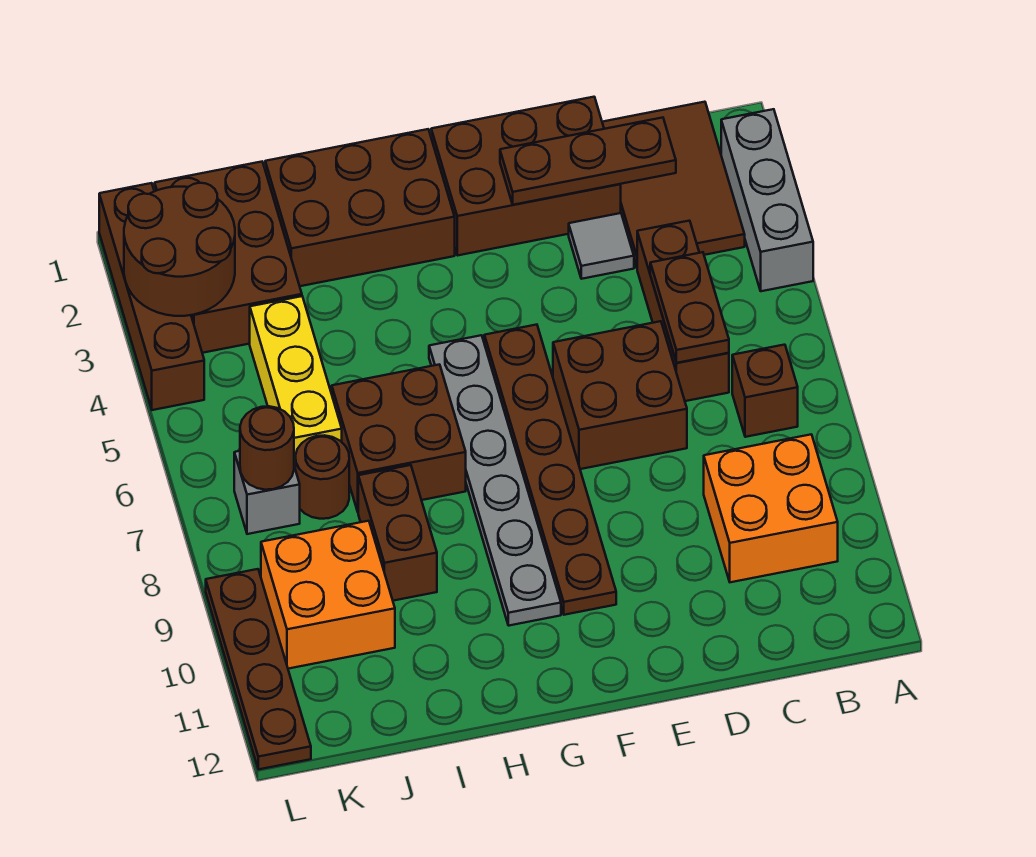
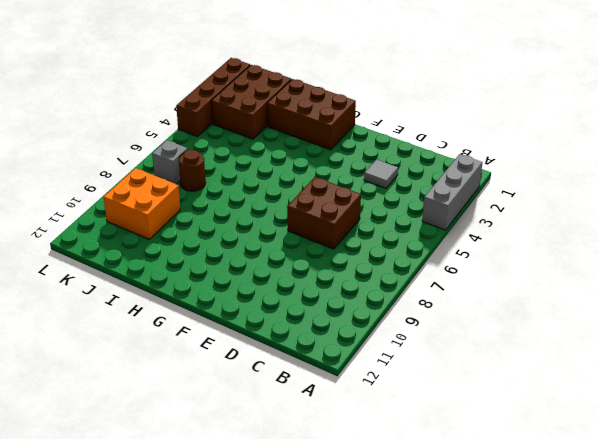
none -> brown 2x3 tile [602,102,745,268]
none -> brown 1x1 brick [732,345,798,437]
none -> orange 2x2 brick [704,434,838,582]

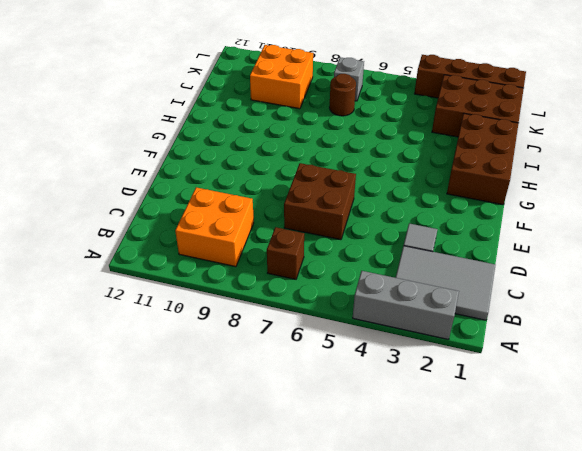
grey 2x3 tile [396,246,496,320] -> brown 2x3 tile [602,102,745,268]
none -> brown 1x3 brick [637,221,729,401]
none -> brown 2x3 brick [431,97,621,256]
none -> brown 1x6 plate [484,325,616,615]

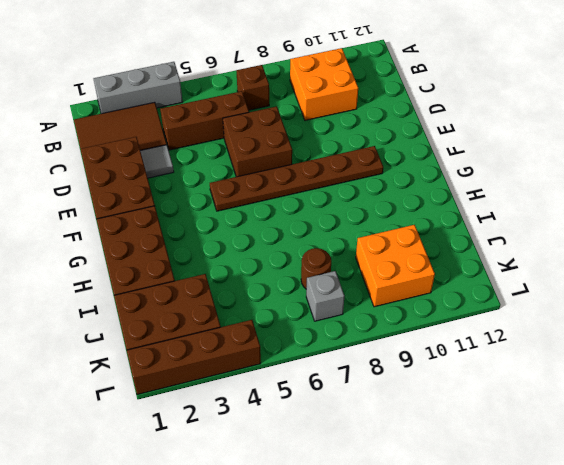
none -> grey 1x6 plate [429,335,561,626]
none -> brown 2x2 brick [332,364,466,511]
none -> brown 1x2 brick [358,465,437,601]

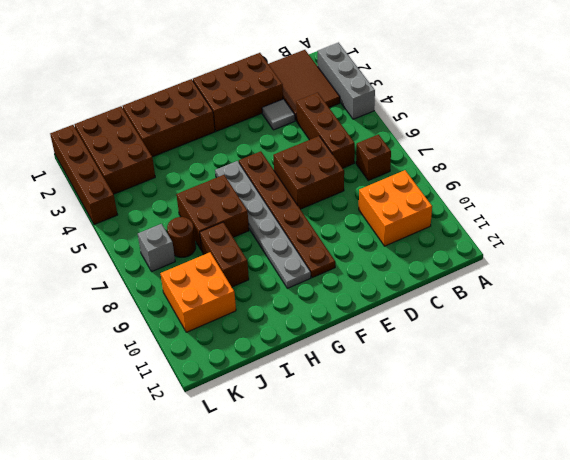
none -> yellow 1x3 brick [250,296,342,467]
none -> brown 1x4 plate [206,569,311,769]
none -> brown 1x3 plate [500,118,676,205]

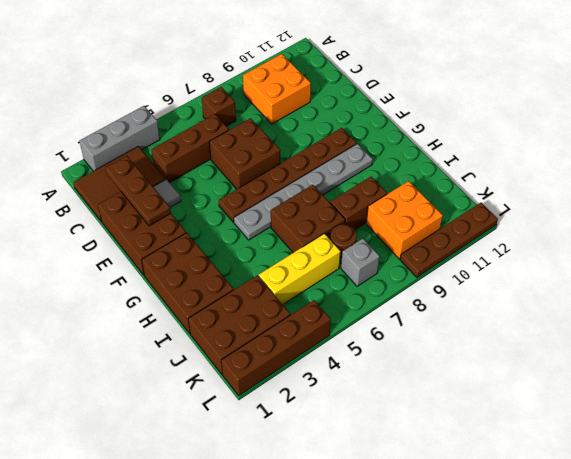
none -> brown 1x2 plate [650,252,729,363]
none -> brown 2x2 round brick [124,183,235,316]
none -> brown 1x1 round brick [240,406,294,490]

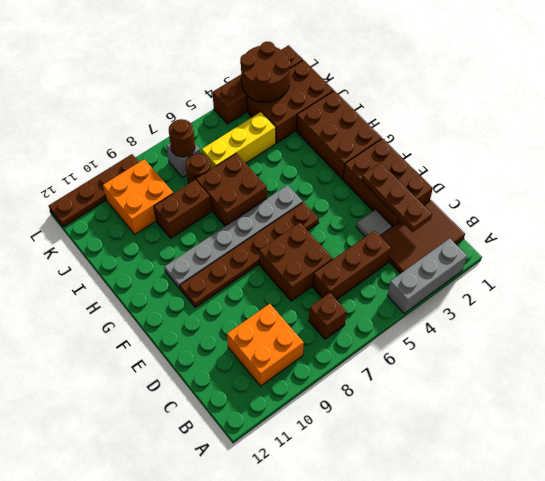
none -> brown 1x2 plate [650,252,729,363]

